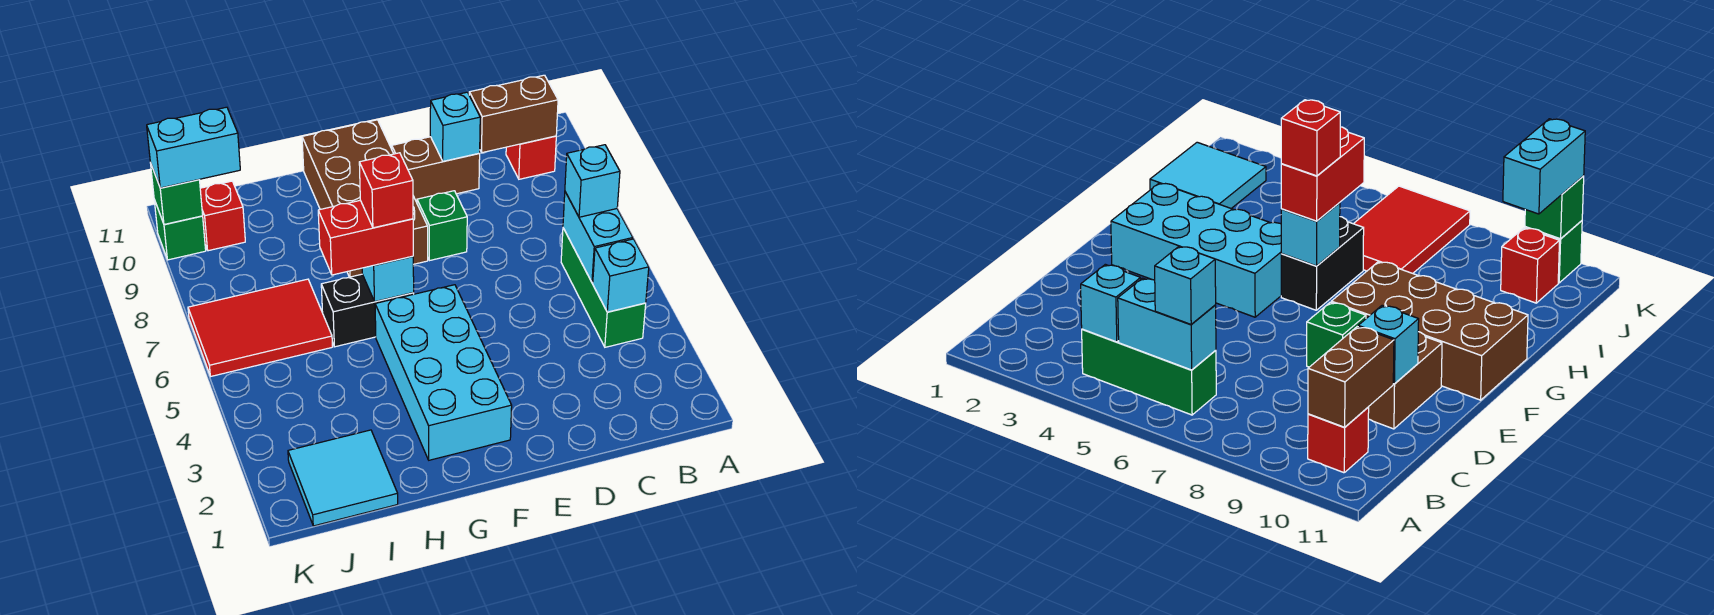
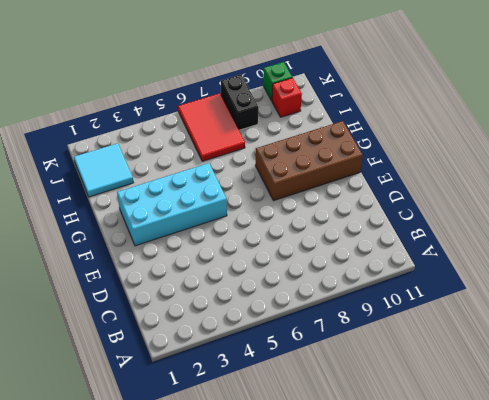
black 1x2 brick [221,75,258,130] -> black 1x2 brick moved to [321,274,414,347]
none -> green 1x3 brick [561,228,646,347]
none -> red 1x1 brick [506,136,556,179]
none -> brown 1x2 brick [392,137,480,202]

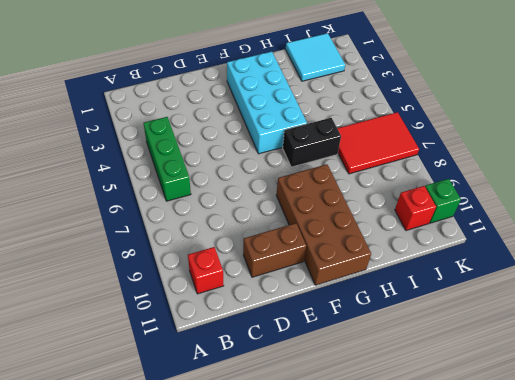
none -> green 1x1 brick [417,191,467,260]
none -> cyan 1x1 brick [593,239,649,312]
none -> cyan 1x2 brick [563,192,633,283]

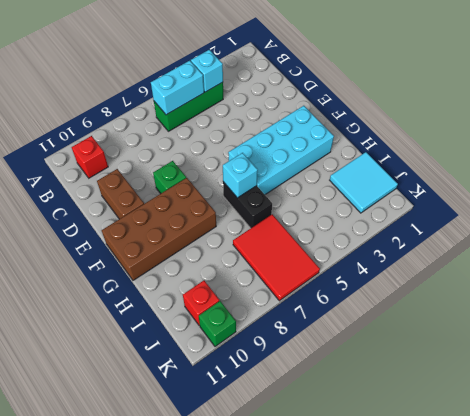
none -> brown 1x2 brick [469,75,558,153]
none -> cyan 1x1 brick [430,92,480,161]
none -> green 1x1 brick [151,165,203,225]

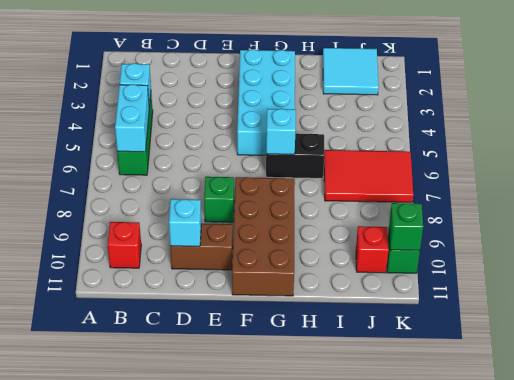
none -> brown 1x2 brick [469,75,558,153]
none -> cyan 1x1 brick [565,145,620,217]
none -> red 1x2 brick [318,200,413,275]

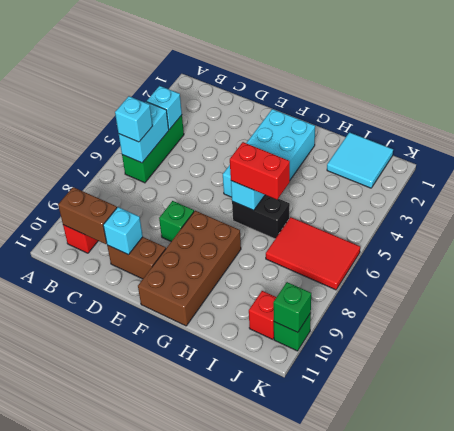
none -> cyan 1x2 brick [147,107,240,188]
none -> red 1x1 brick [359,153,413,228]

